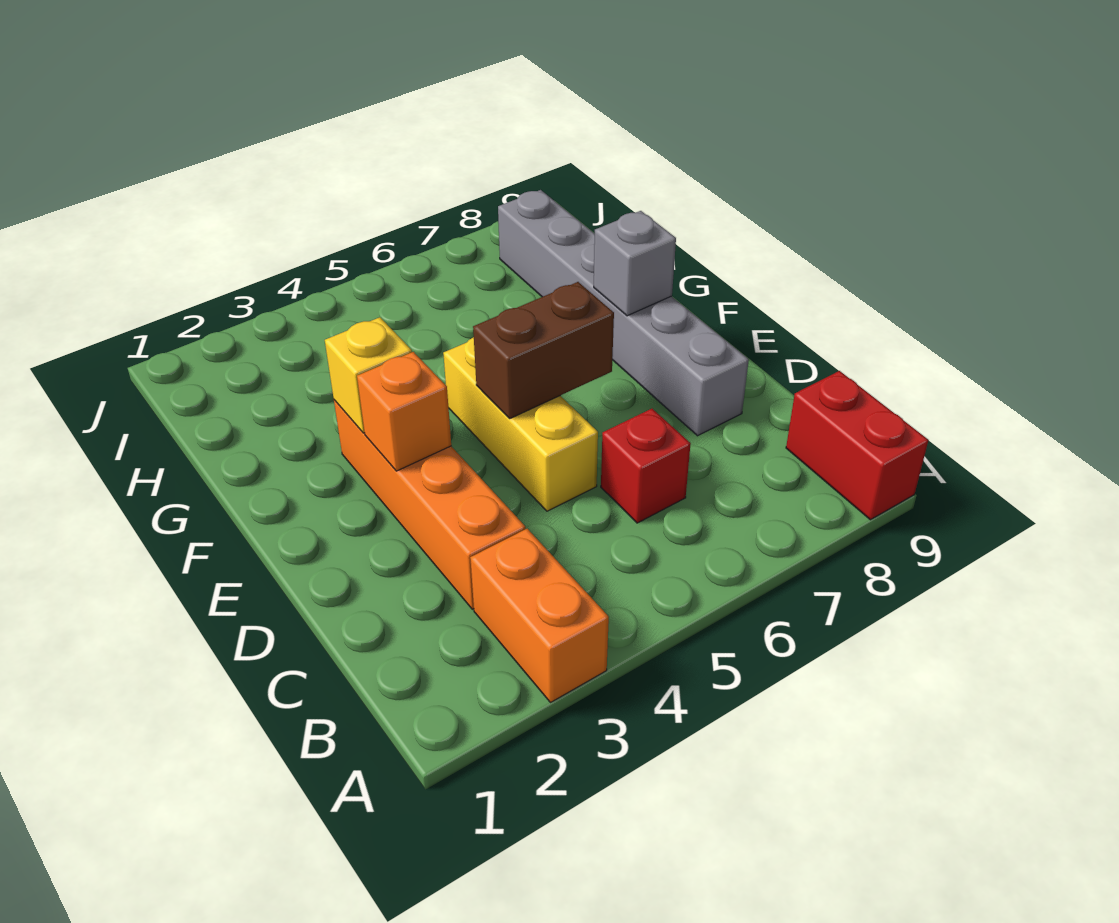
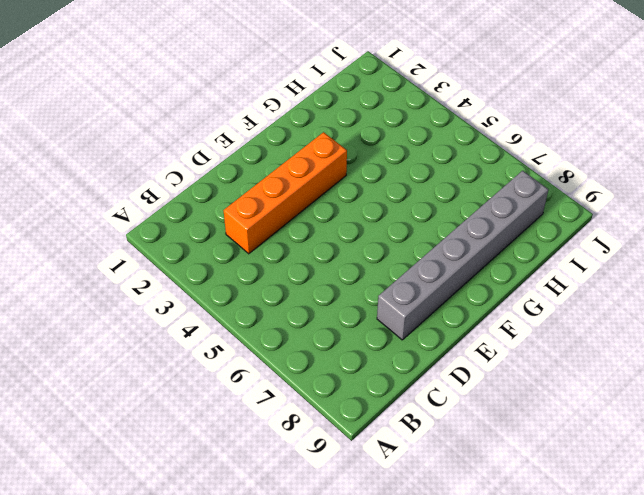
none -> orange 1x2 brick [470,529,609,703]
none -> red 1x2 brick [786,371,928,520]

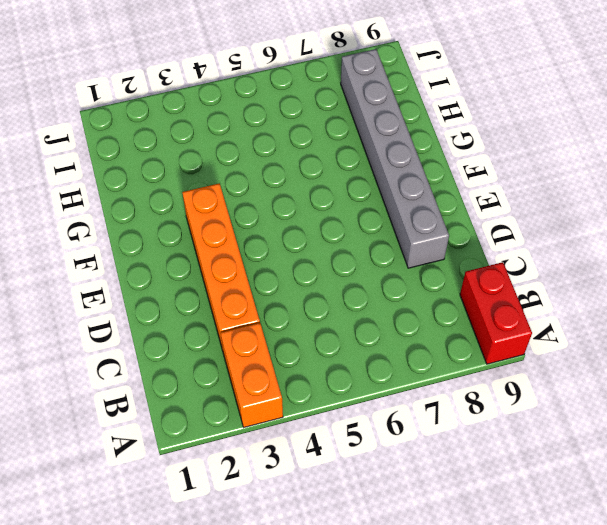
none -> red 1x1 brick [601,409,691,523]
none -> yellow 1x3 brick [443,337,598,511]

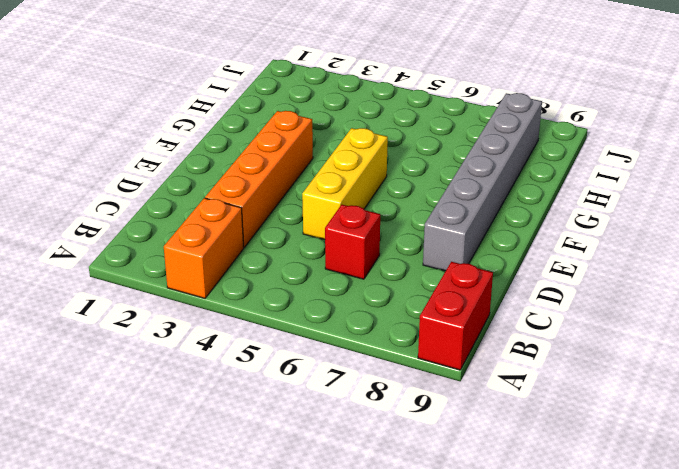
none -> orange 1x1 brick [357,352,451,471]
none -> brown 1x2 brick [473,282,614,418]

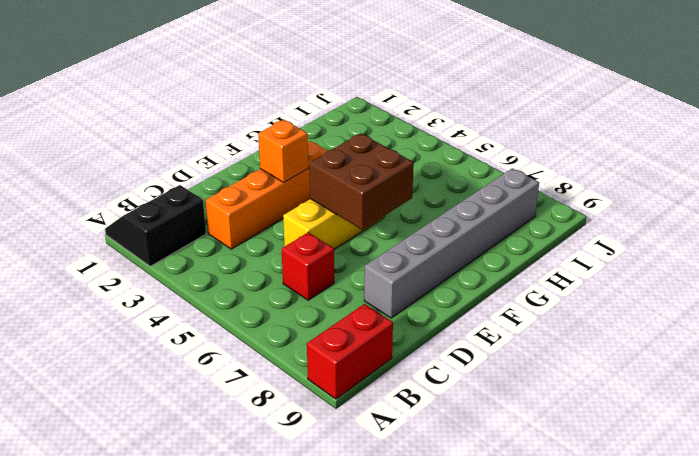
black 2x2 slope [105,185,206,266] -> none
brown 2x2 brick [309,133,414,230] -> brown 1x2 brick [473,282,614,418]
none -> orange 1x2 brick [470,529,609,703]
none -> yellow 1x1 brick [325,317,412,433]

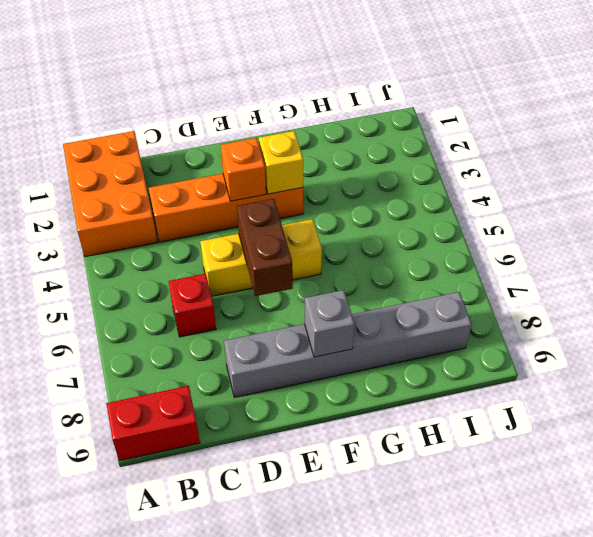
orange 2x3 brick [63,131,157,257] -> orange 1x2 brick [470,529,609,703]

